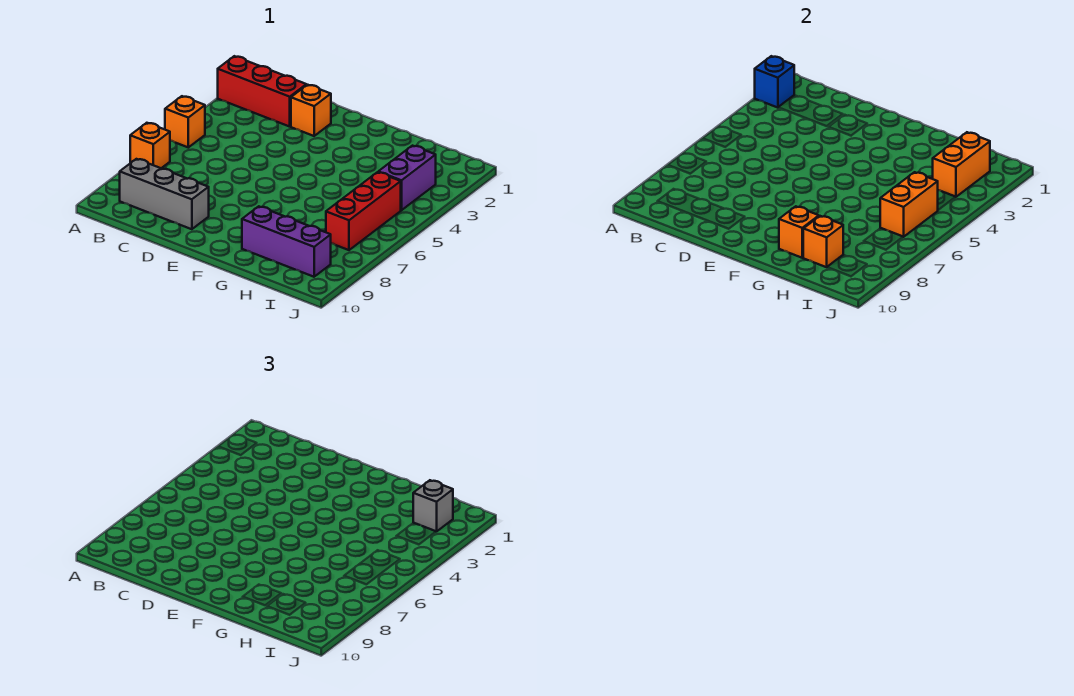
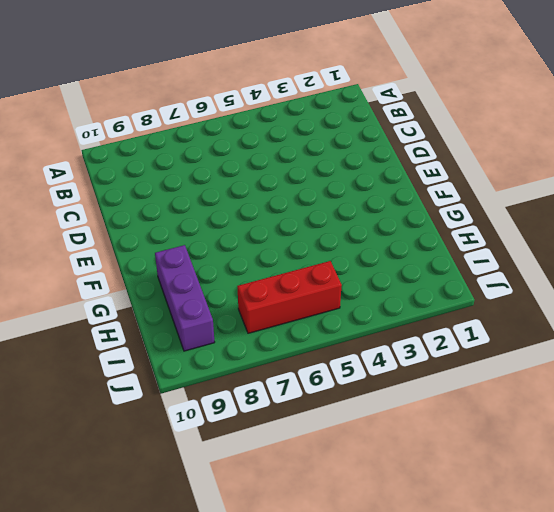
none -> red 1x3 brick [218,56,306,127]
none -> orange 1x1 brick [165,96,205,147]
none -> orange 1x1 brick [130,123,170,168]

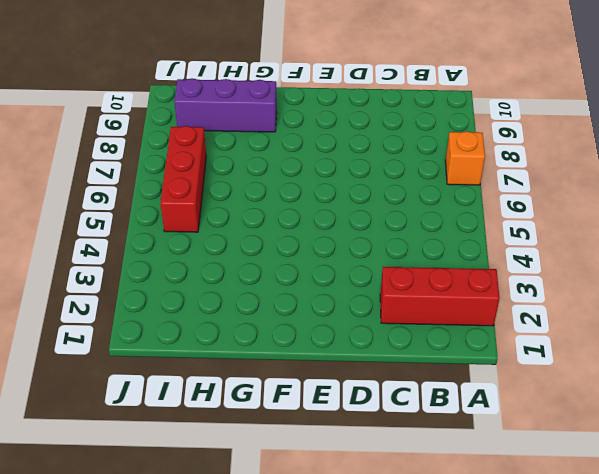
none -> orange 1x1 brick [165,96,205,147]
none -> grey 1x3 brick [120,159,209,229]
none -> orange 1x1 brick [291,85,331,136]

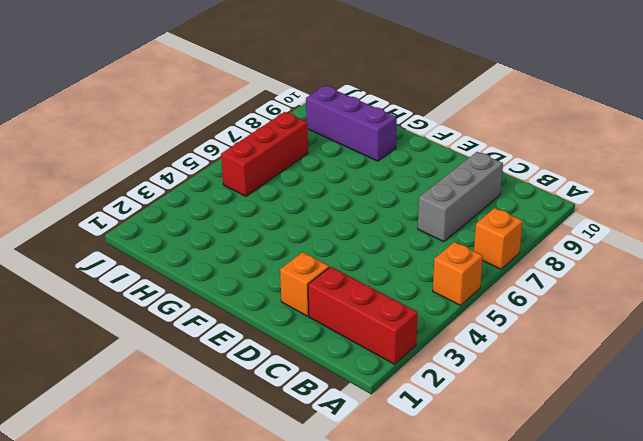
grey 1x3 brick [418,152,503,242] -> grey 1x3 brick turned to [120,159,209,229]
none -> purple 1x2 brick [379,146,436,210]
none -> blue 1x1 brick [755,56,794,108]
none -> orange 1x1 brick [779,206,819,258]

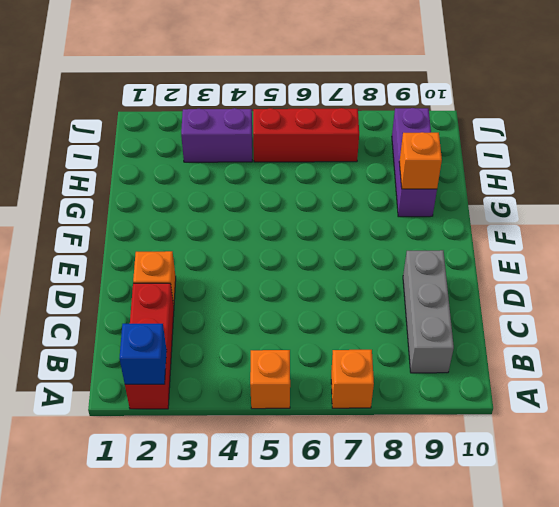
none -> orange 1x1 brick [803,216,843,267]
none -> orange 1x2 brick [933,132,990,197]
none -> orange 1x2 brick [880,172,938,237]

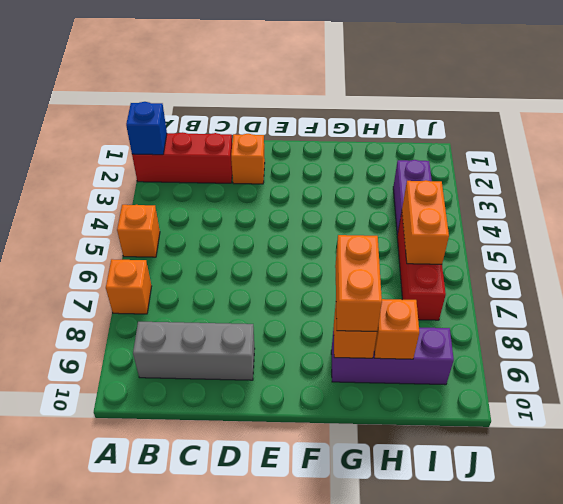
orange 1x2 brick [335,235,382,332] -> orange 1x2 brick moved to [933,132,990,197]
none -> grey 1x1 brick [413,480,453,532]

